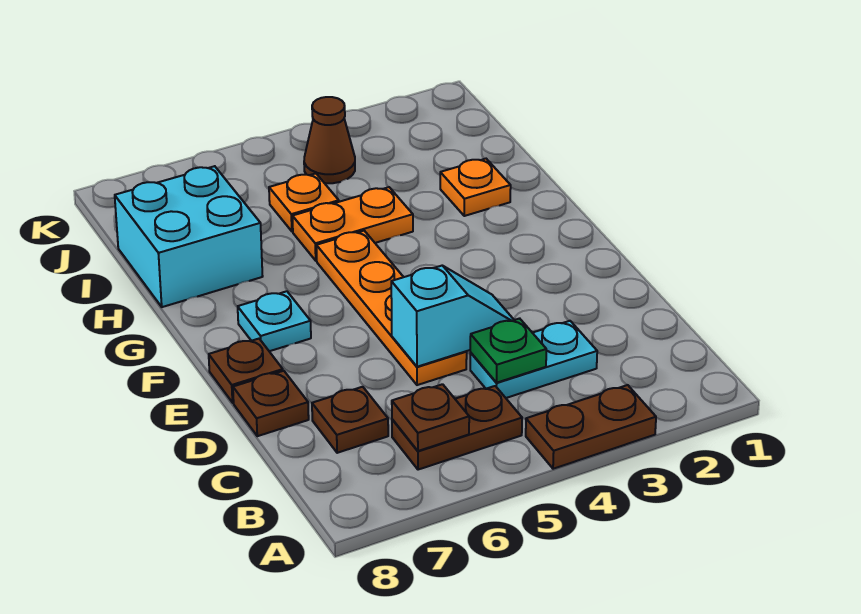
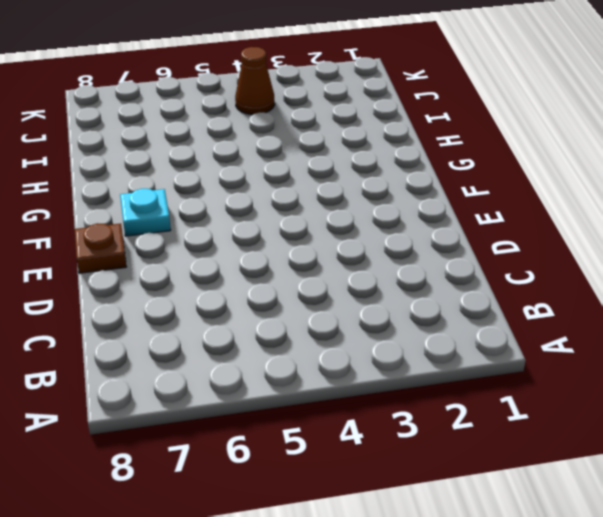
none -> brown 1x2 plate [526,385,656,469]
none -> brown 1x2 plate [392,386,522,470]
none -> cyan 1x2 plate [470,321,597,398]

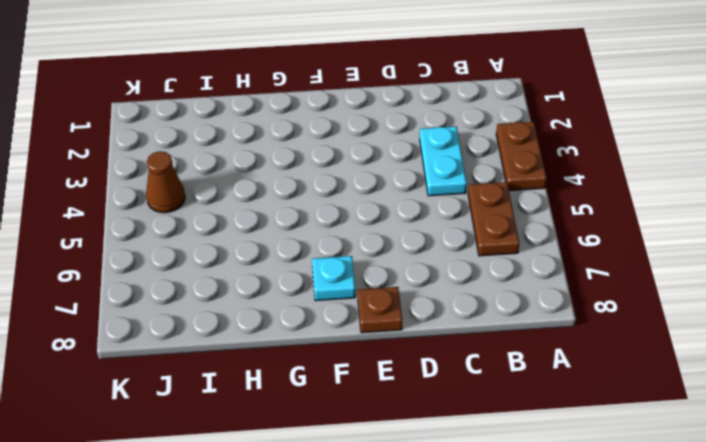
none -> brown 1x1 plate [312,387,388,453]
none -> orange 1x4 plate [316,231,467,385]
none -> brown 1x1 plate [233,371,309,436]

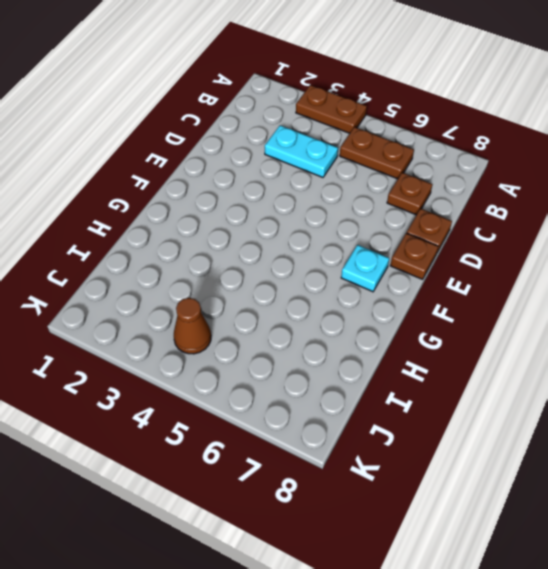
none -> orange 1x4 plate [316,231,467,385]
none -> orange 1x1 plate [440,159,511,216]
none -> orange 1x2 plate [292,187,413,261]

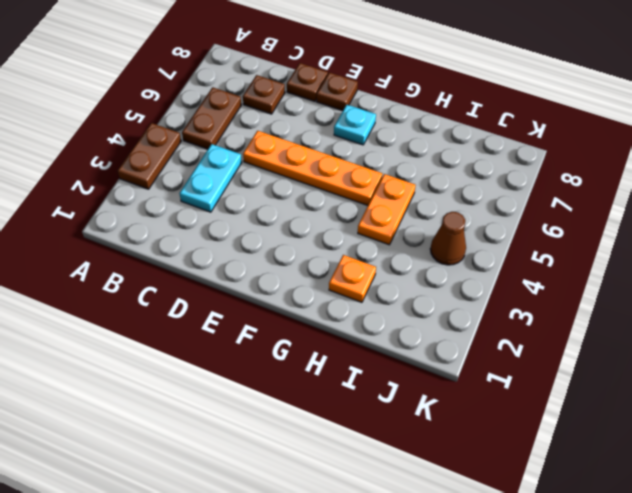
none -> cyan 2x2 brick [115,166,263,307]
none -> orange 1x1 plate [269,174,339,231]
none -> brown 1x1 plate [392,384,469,451]

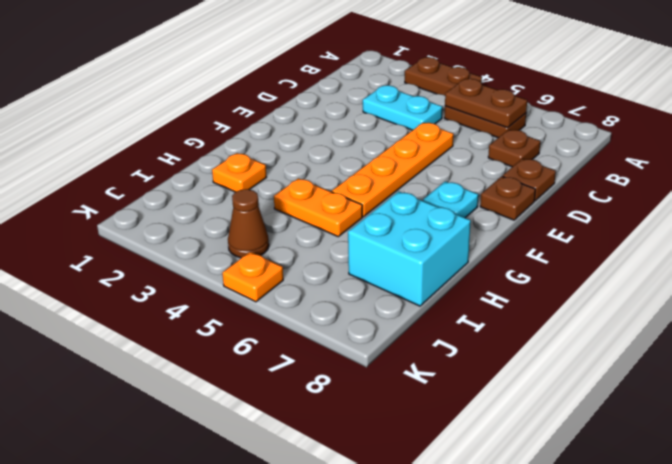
brown 1x2 plate [445,79,527,128] -> brown 1x1 plate [392,384,469,451]
orange 1x1 plate [222,252,283,302] -> orange 1x1 plate moved to [269,174,339,231]
none -> green 1x1 plate [470,318,546,383]
none -> cyan 1x2 slope [391,265,514,367]

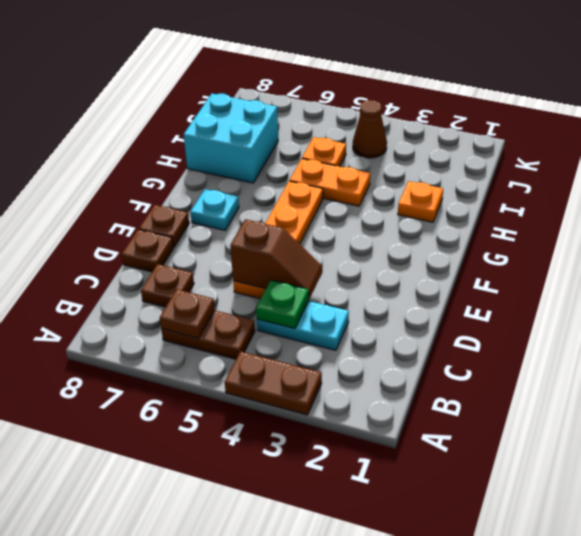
brown 1x2 slope [230,219,322,299] -> cyan 1x2 slope [391,265,514,367]

